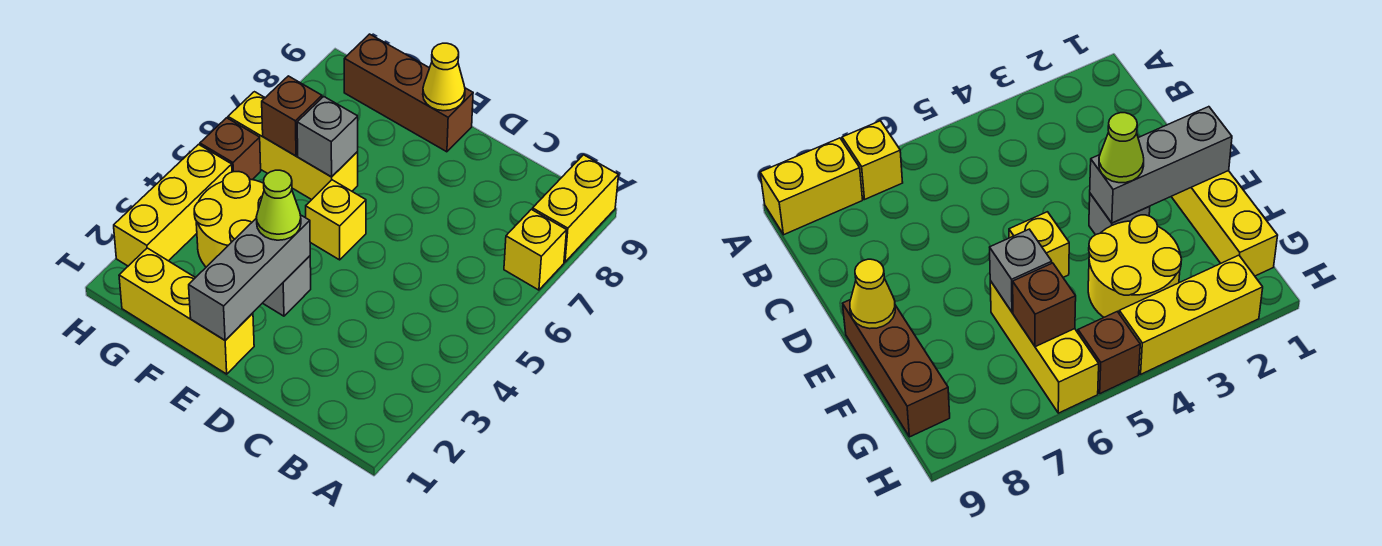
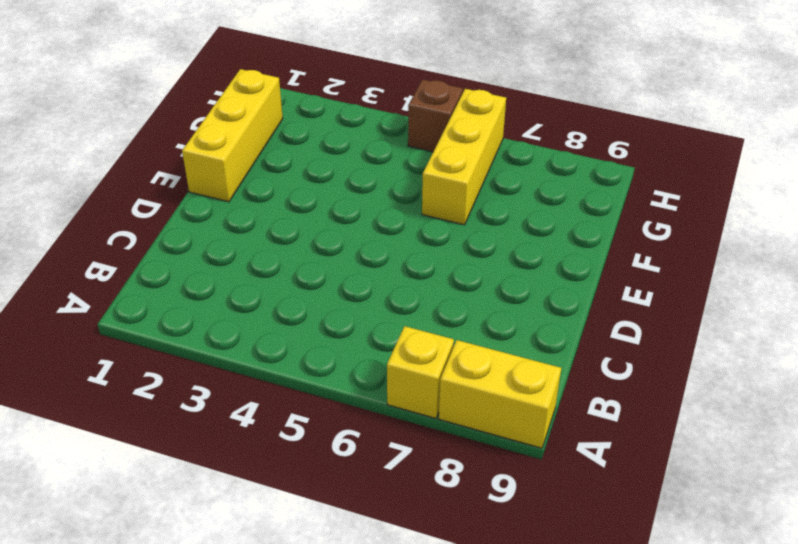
none -> grey 1x1 brick [263,256,311,316]
none -> yellow 1x1 brick [306,180,366,260]
none -> brown 1x3 brick [344,34,473,152]

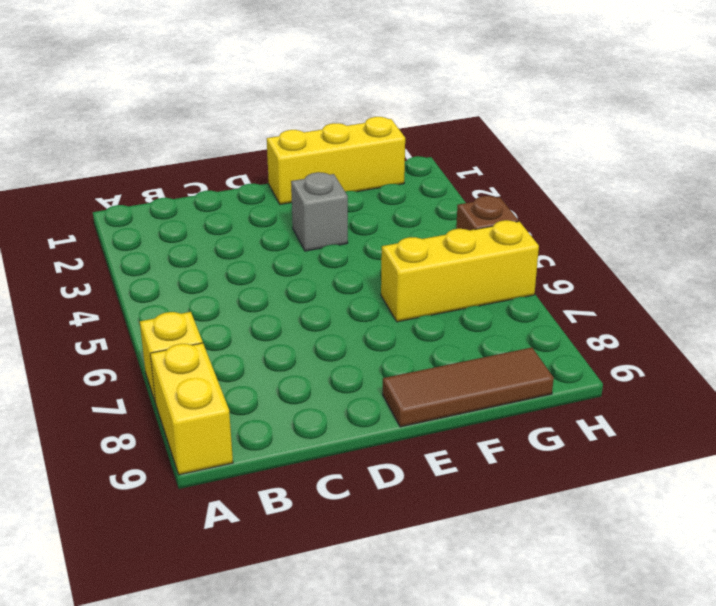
brown 1x3 tile [383,348,554,427] -> brown 1x3 brick [344,34,473,152]
none -> yellow 1x1 brick [306,180,366,260]
none -> yellow 2x2 round brick [194,172,264,267]
none -> yellow 1x3 brick [114,144,232,266]

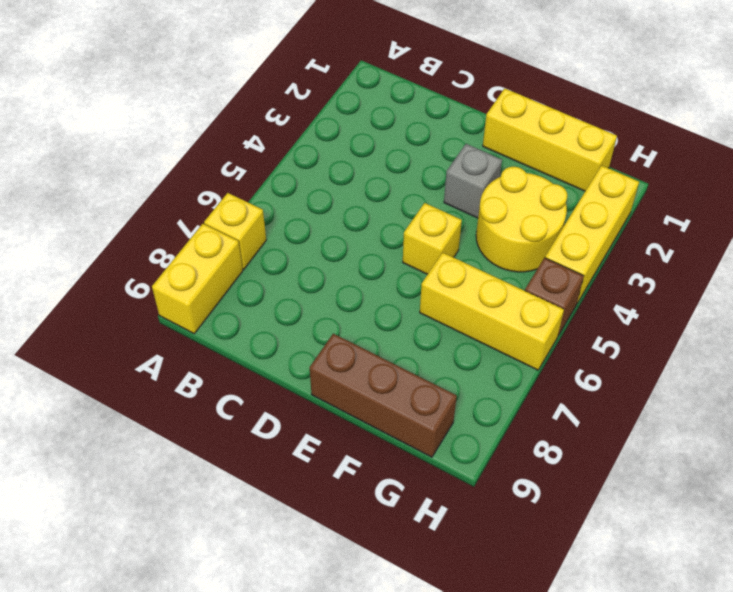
none -> grey 1x3 brick [189,215,310,340]
none -> yellow 1x1 cone [423,43,465,111]
none -> grey 1x1 brick [297,97,358,177]

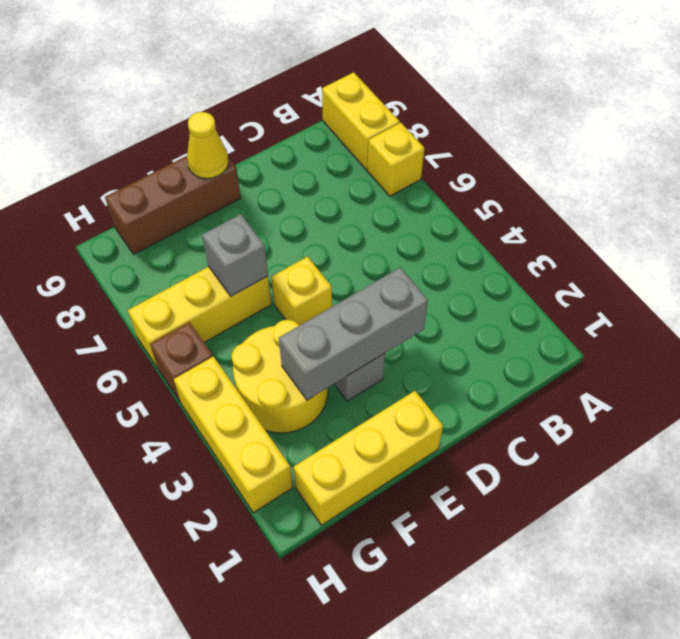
grey 1x3 brick [279,268,428,400] -> grey 1x3 brick turned to [189,215,310,340]
none -> brown 1x1 brick [262,76,322,156]
none -> lime 1x1 cone [256,170,301,240]

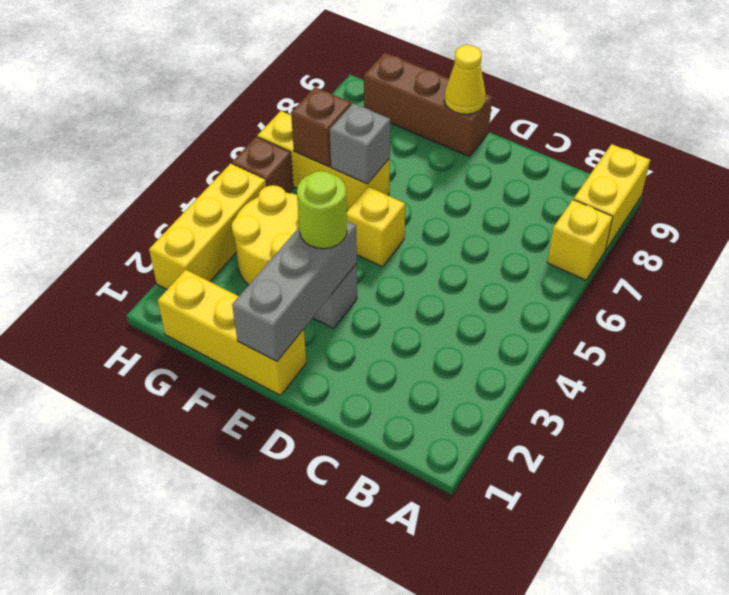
lime 1x1 round brick [297,171,347,249] -> lime 1x1 cone [256,170,301,240]

